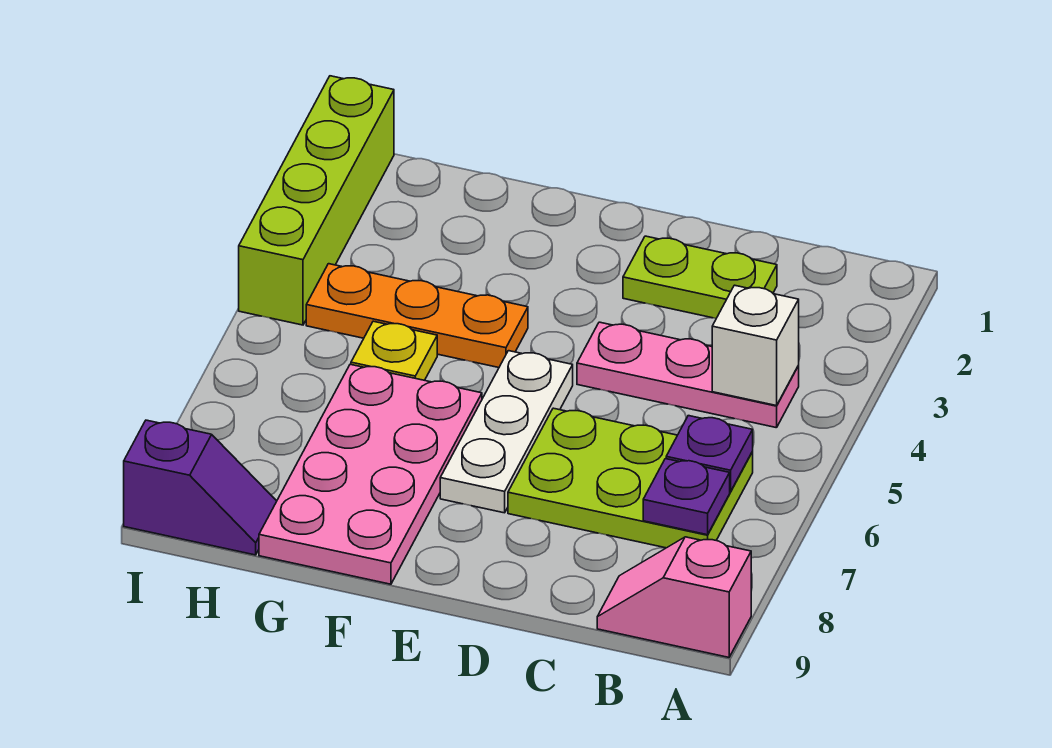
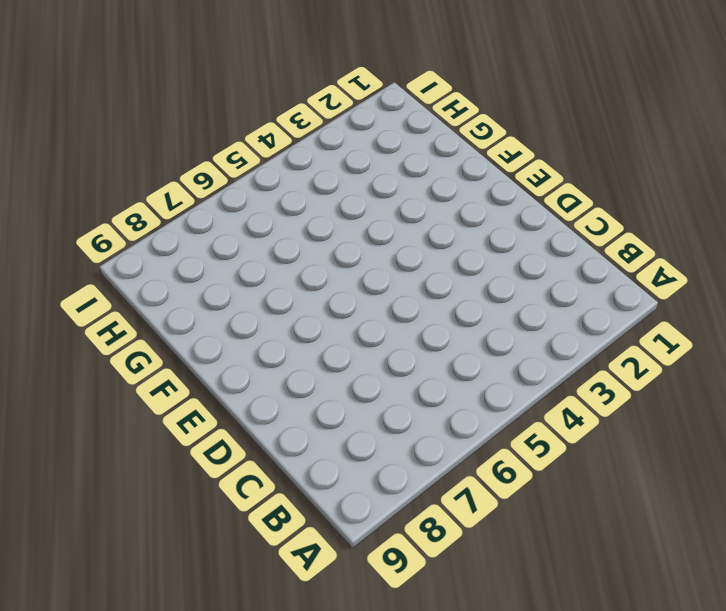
none -> pink 1x2 slope [597,537,751,657]
none -> pink 1x3 plate [577,322,799,428]
none -> lime 2x3 plate [508,408,753,548]

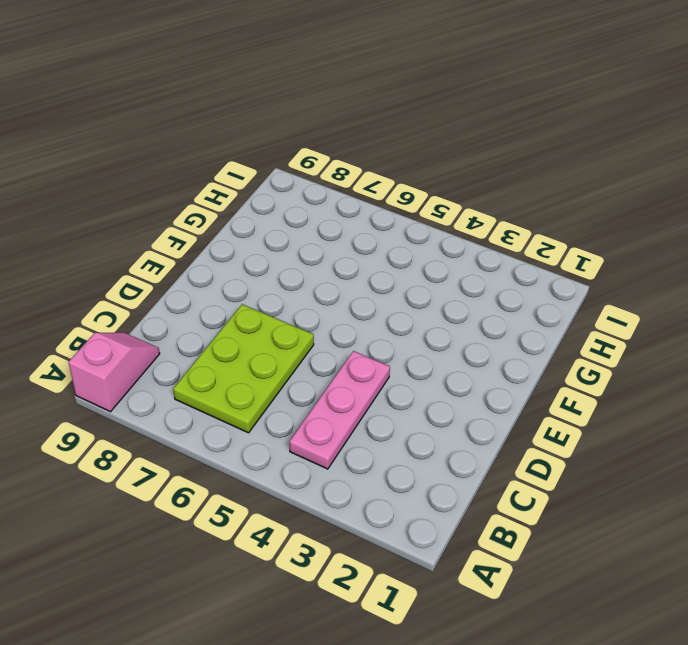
none -> lime 1x2 plate [623,236,777,318]
none -> white 1x3 plate [440,351,573,513]
none -> orange 1x3 plate [306,264,528,368]

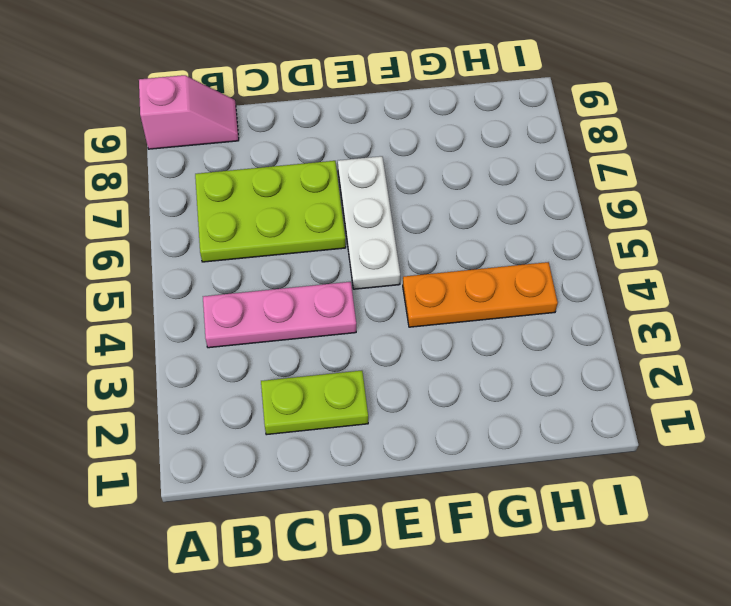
none -> pink 2x4 plate [259,364,482,584]
none -> yellow 1x1 plate [351,321,437,380]
none -> purple 1x2 slope [124,420,277,555]

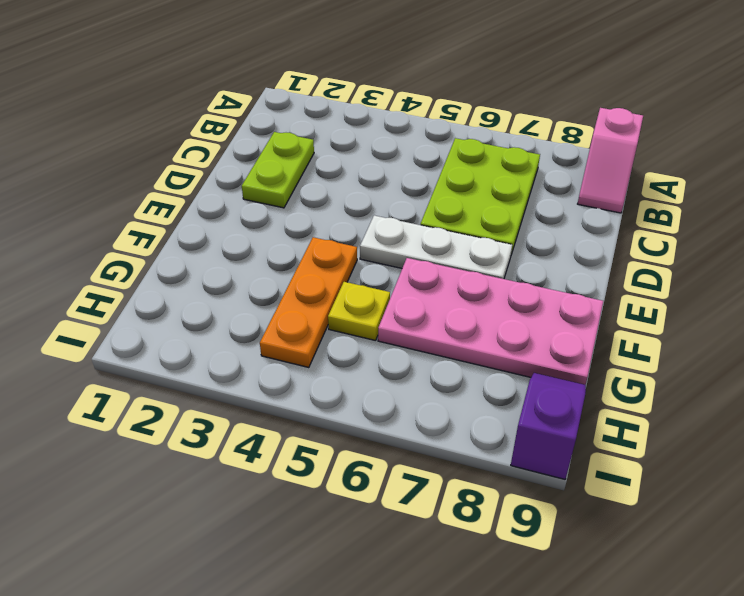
none -> pink 1x3 plate [577,322,799,428]
none -> lime 1x4 brick [239,76,394,325]
none -> white 1x1 brick [712,285,799,406]

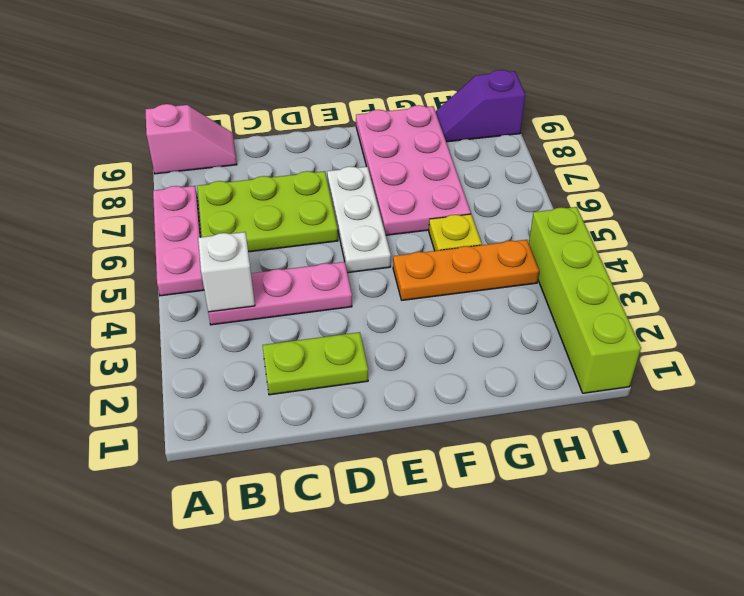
pink 1x3 plate [153,186,204,296] -> none
none -> purple 1x1 plate [666,416,753,492]
none -> purple 1x1 plate [643,459,730,535]

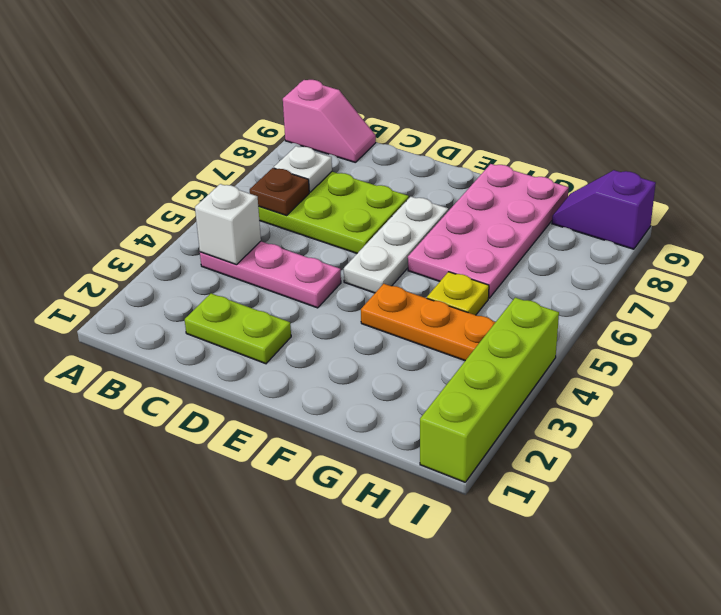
brown 1x1 plate [250,168,309,215] -> purple 1x1 plate [666,416,753,492]
white 1x1 plate [274,146,332,192] -> purple 1x1 plate [643,459,730,535]

